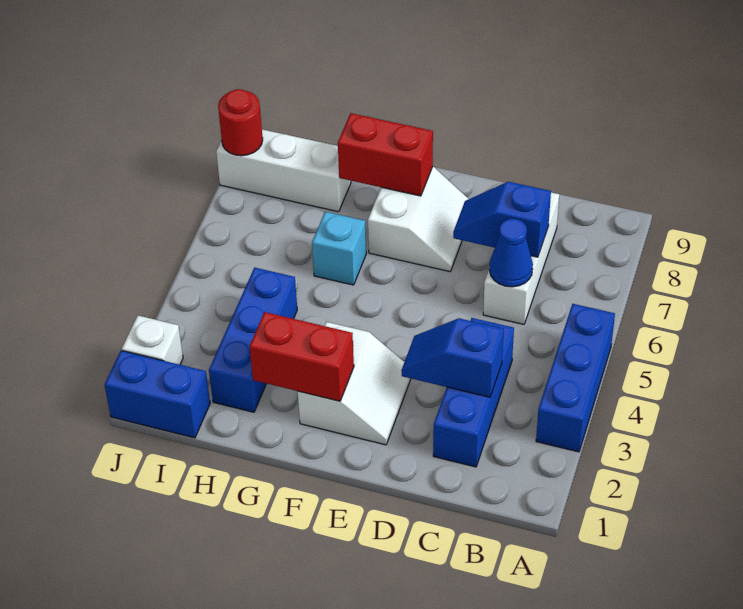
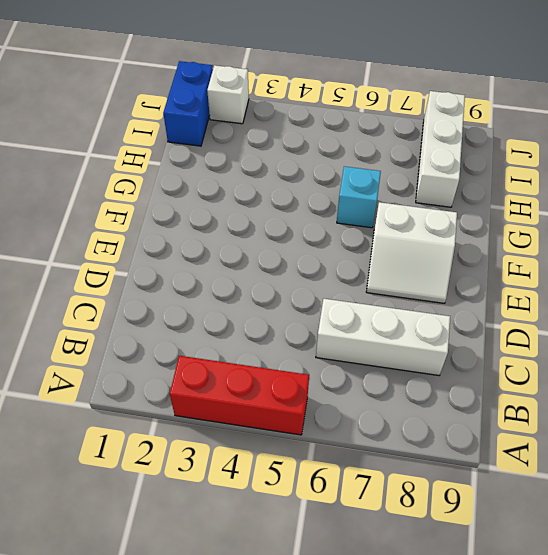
red 1x3 brick [170,356,309,435] -> blue 1x3 brick [536,304,615,452]
none -> blue 1x3 brick [433,318,514,467]
none -> white 2x2 slope [298,322,411,445]
none -> blue 1x3 brick [209,268,297,412]

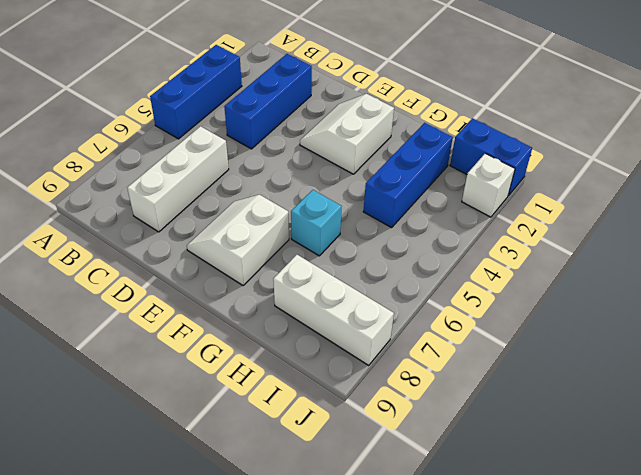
none -> blue 1x2 slope [401,318,504,397]
none -> blue 1x1 cone [489,219,533,287]
none -> blue 1x2 slope [453,182,551,257]

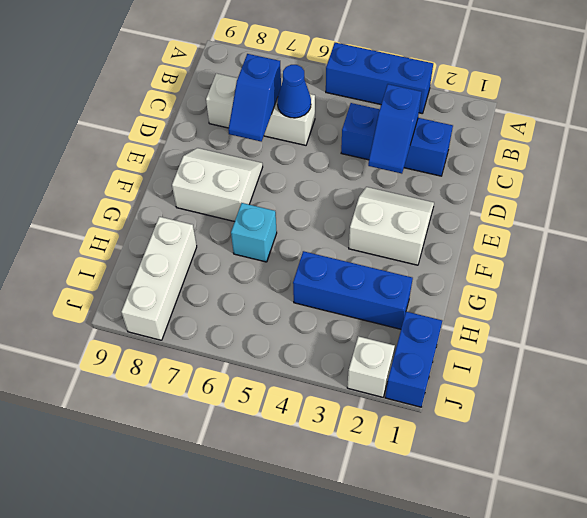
none -> red 1x2 brick [249,312,354,401]
none -> red 1x2 brick [338,113,433,196]
none -> red 1x1 round brick [218,89,263,156]

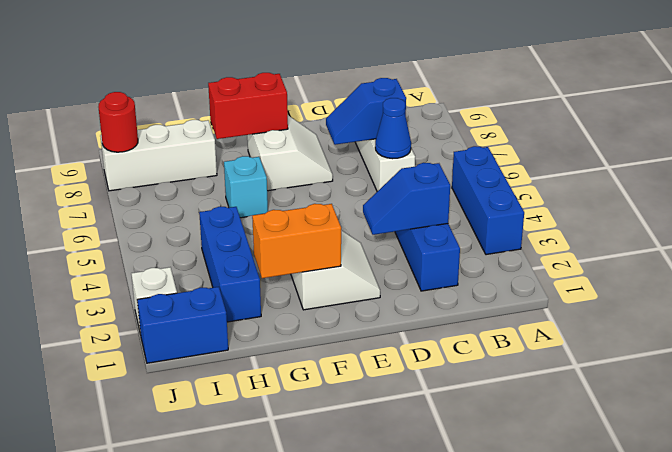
orange 1x2 brick [252,204,341,278] -> red 1x2 brick [249,312,354,401]

